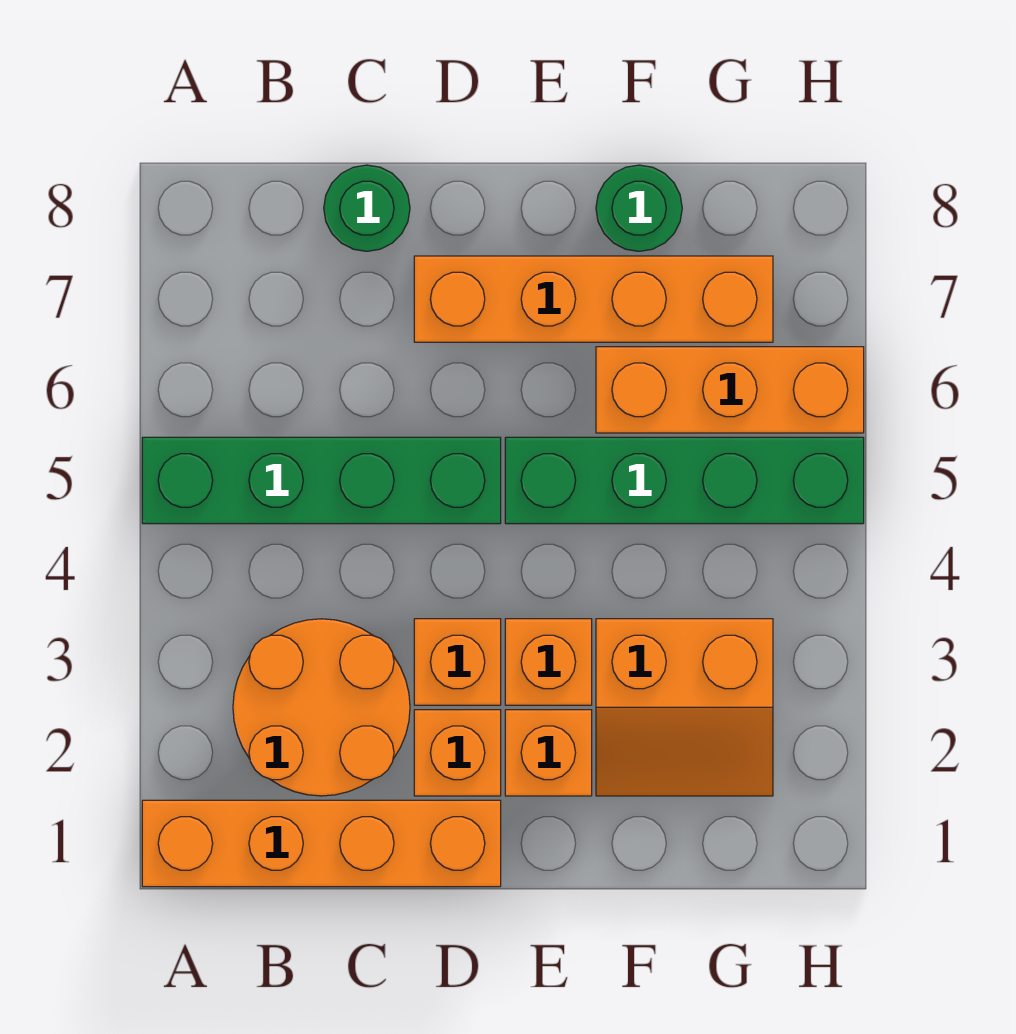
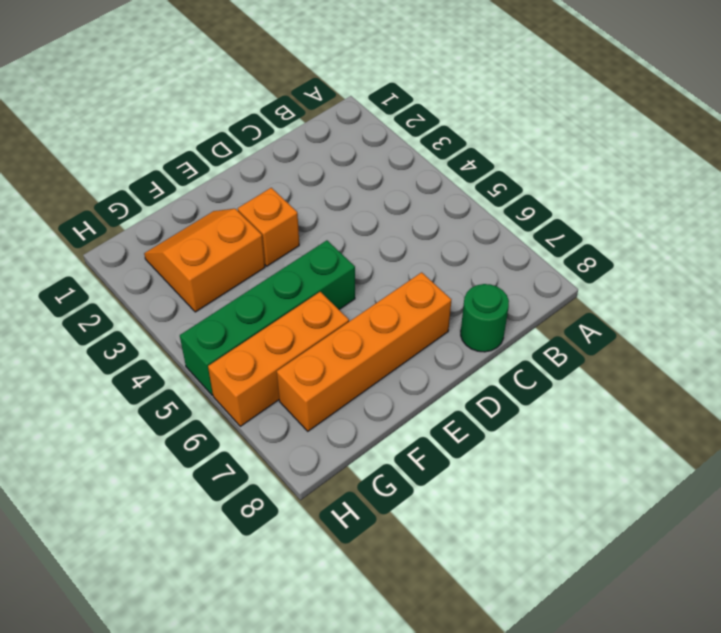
none -> orange 1x4 brick [142,800,501,887]
none -> green 1x4 brick [142,437,501,524]
none -> orange 2x2 round brick [233,619,410,796]

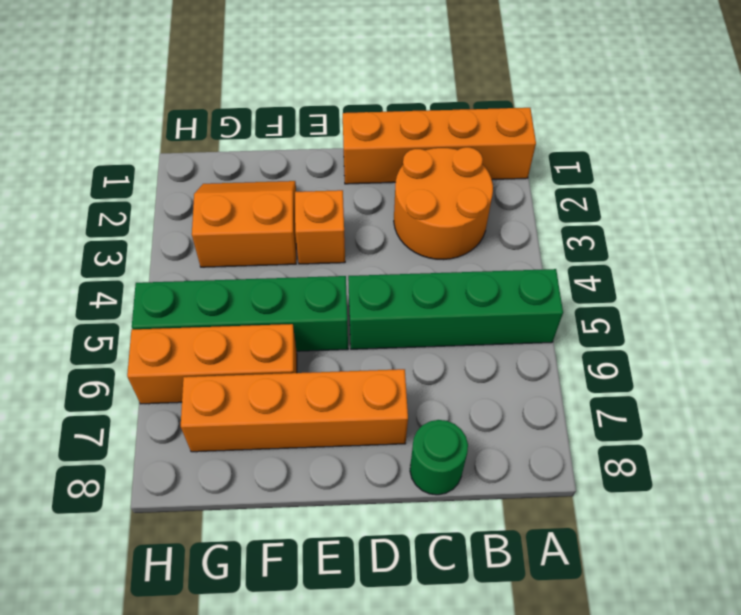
none -> orange 1x1 brick [414,710,501,796]
none -> orange 1x1 brick [414,619,501,705]
none -> orange 1x1 brick [505,710,592,796]

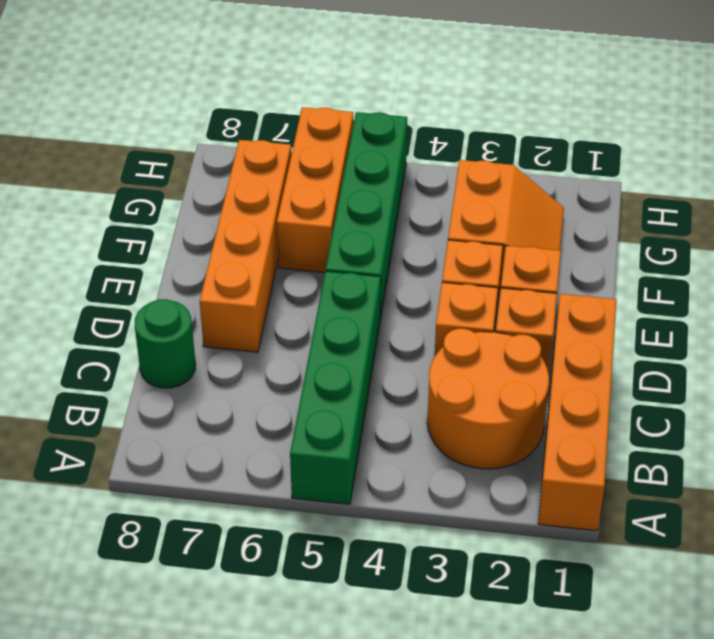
none -> green 1x1 round brick [596,165,682,251]

